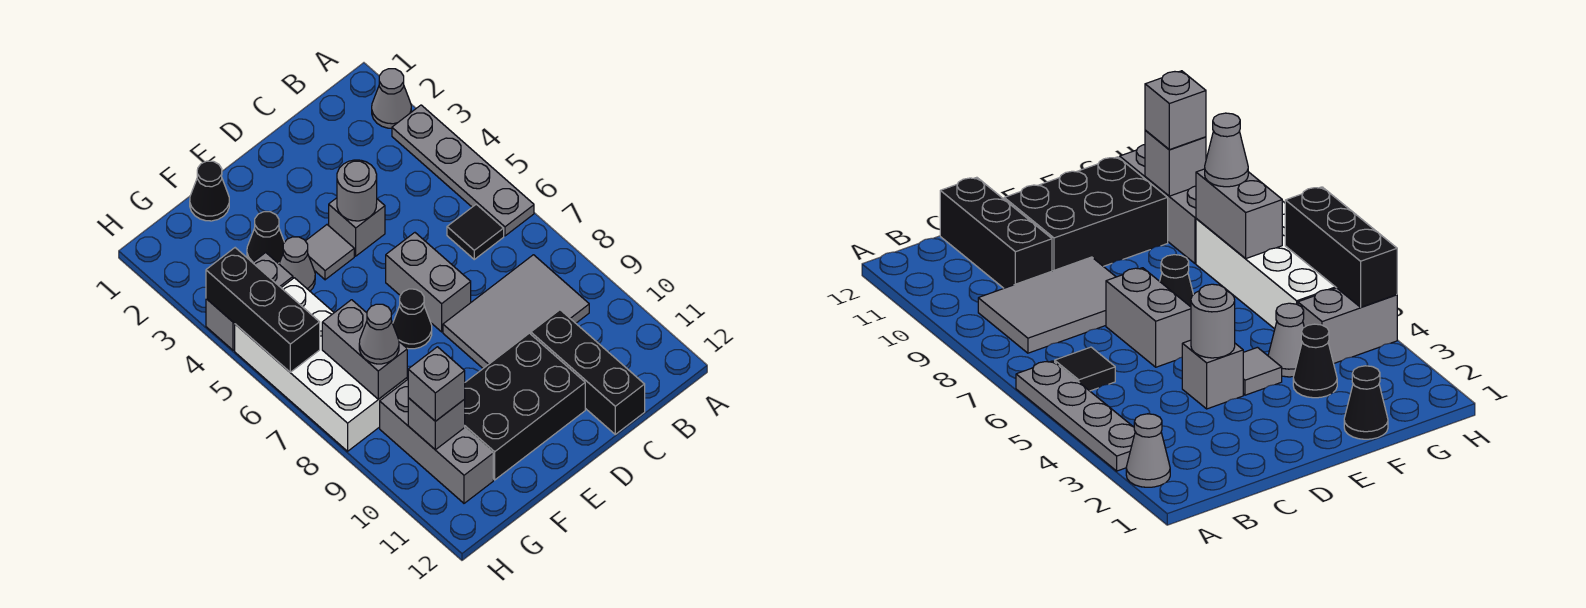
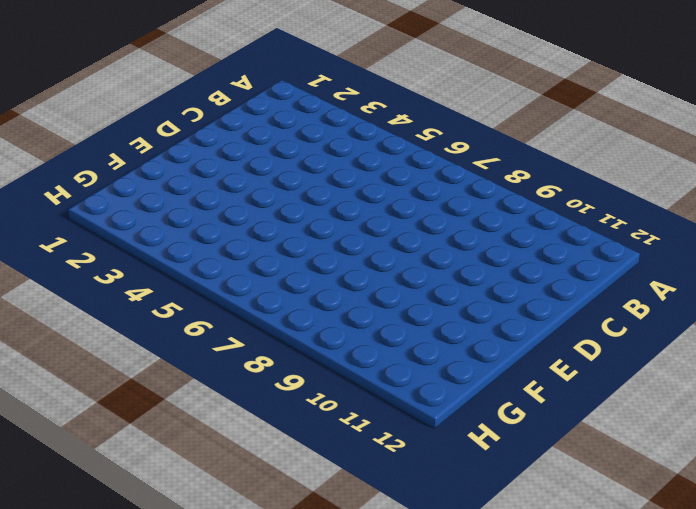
none -> grey 1x1 cone [372,69,411,128]
none -> grey 1x4 plate [392,105,534,236]
none -> black 1x1 tile [447,204,504,259]

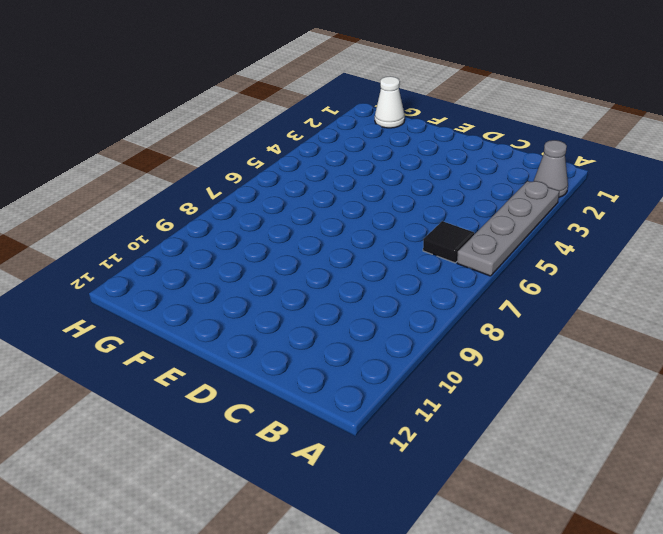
white 1x1 cone [375,76,405,128] -> none
none -> grey 2x3 tile [443,255,589,368]
none -> black 1x3 brick [531,310,645,434]
none -> grey 1x1 brick [329,198,385,256]

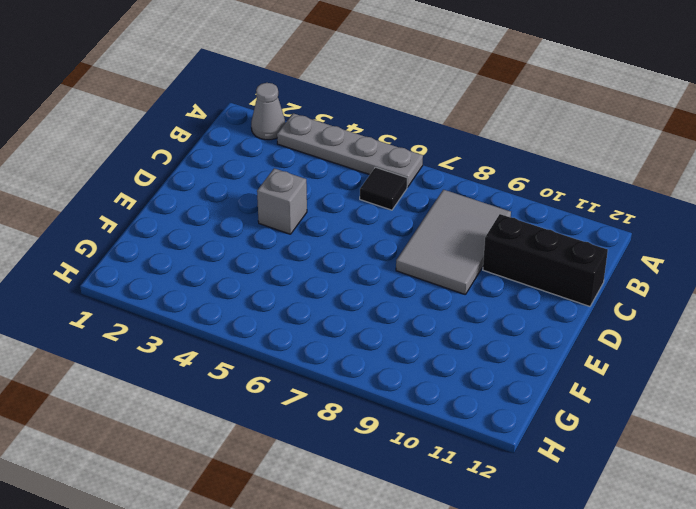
none -> grey 1x2 brick [386,233,471,332]
none -> black 2x3 brick [465,333,585,480]
none -> grey 1x1 tile [306,225,354,280]

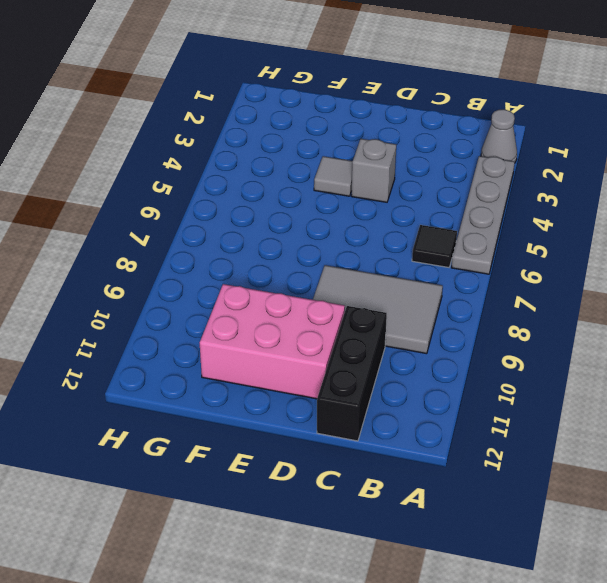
pink 2x3 brick [200,284,345,399] -> black 2x3 brick [465,333,585,480]
none -> grey 1x2 brick [386,233,471,332]
none -> black 1x1 cone [393,289,432,349]
none -> black 1x1 cone [190,161,229,221]

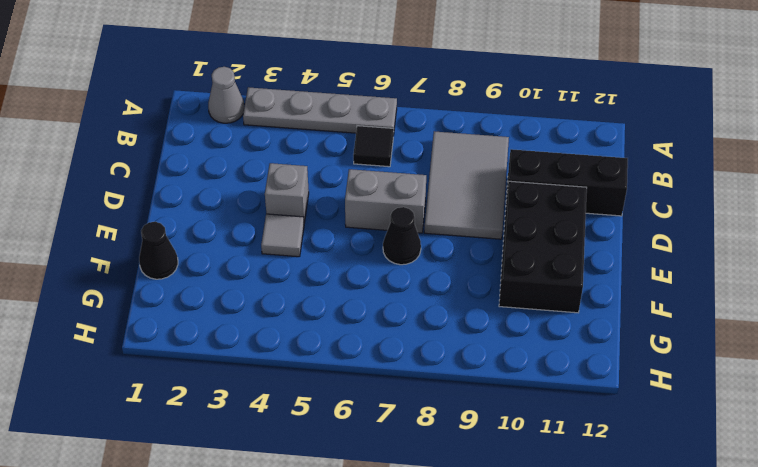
none -> black 1x1 cone [247,212,284,264]
none -> grey 1x1 cone [279,237,315,291]
none -> grey 1x2 brick [206,253,293,350]

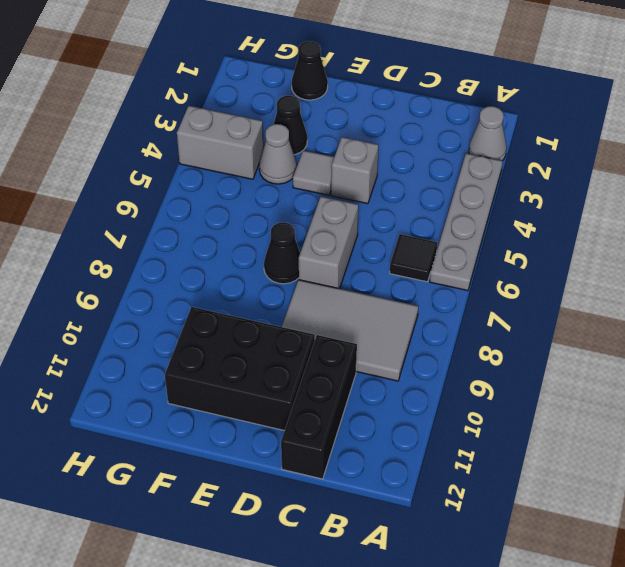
none -> white 2x4 brick [235,278,407,451]
none -> grey 1x3 brick [380,379,493,503]
none -> grey 1x1 round brick [337,160,377,221]

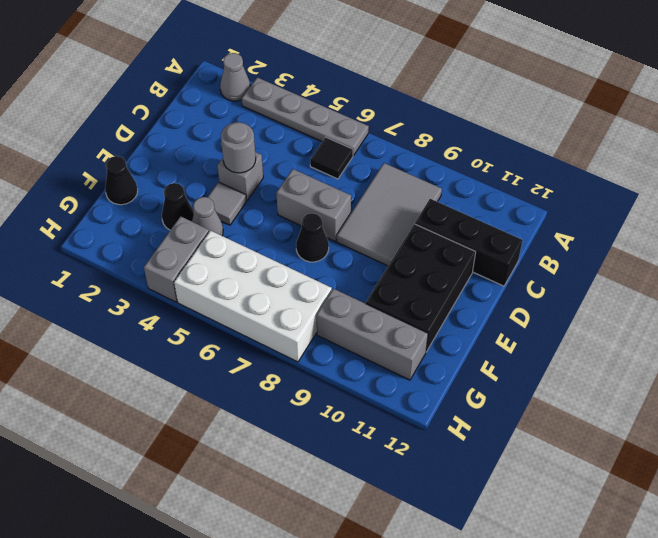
none -> grey 1x2 brick [322,300,407,399]
none -> grey 1x1 brick [408,398,465,450]
none -> black 1x3 brick [206,248,320,372]

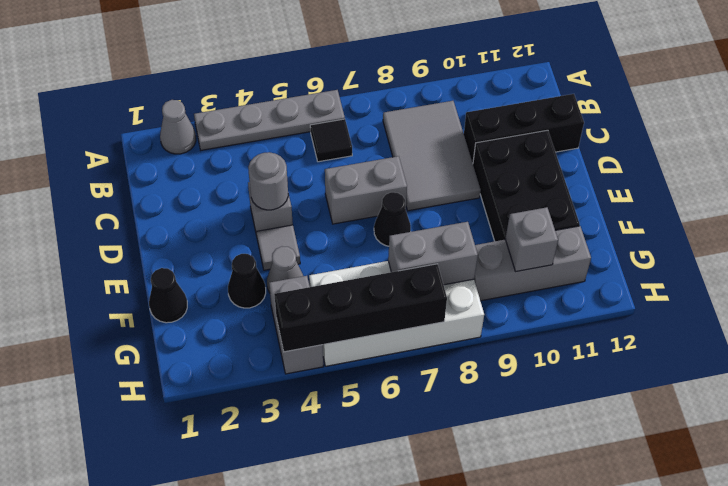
black 1x4 brick [274,264,447,352] -> black 1x3 brick [206,248,320,372]
none -> grey 1x1 cone [359,304,399,364]
none -> grey 1x1 brick [408,347,465,421]

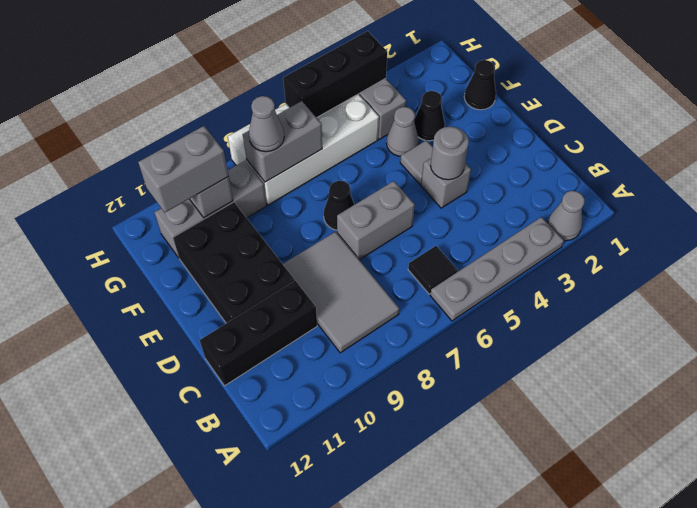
grey 1x2 brick [138,126,229,212] -> grey 1x1 brick [408,347,465,421]

